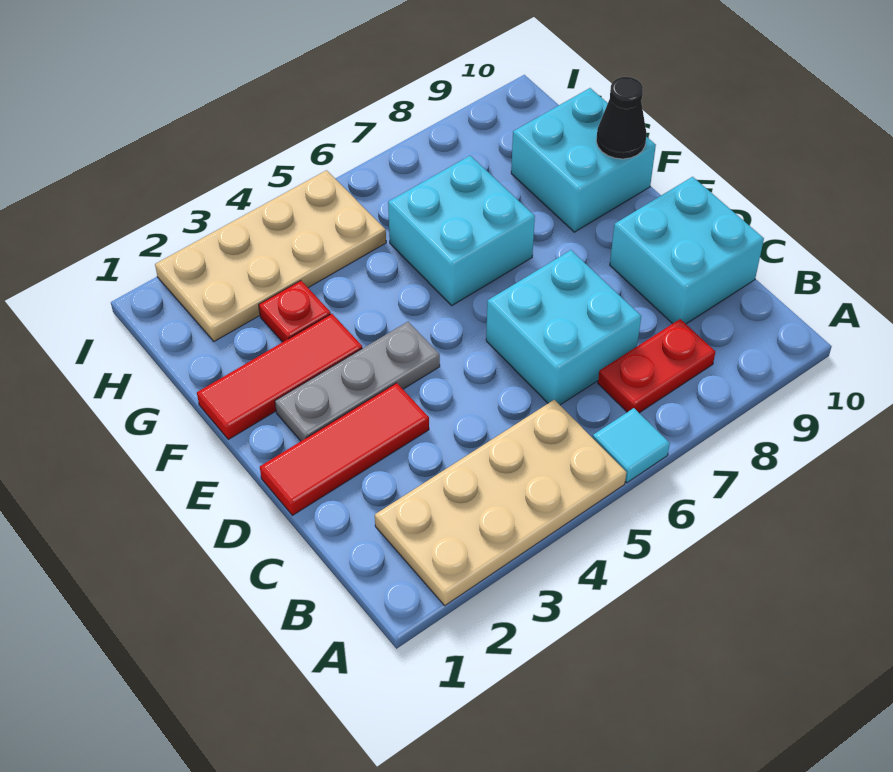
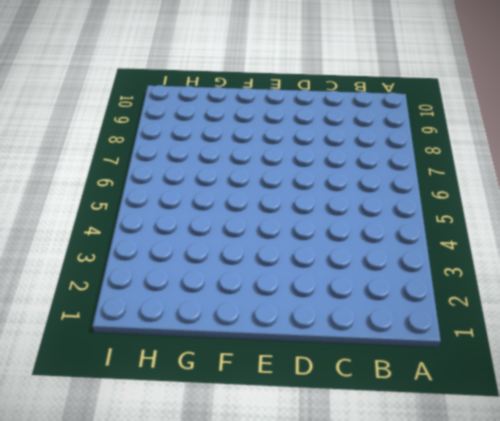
none -> tan 2x4 plate [375,400,626,606]
none -> cyan 1x1 tile [593,408,670,483]
none -> red 1x2 plate [598,319,715,413]

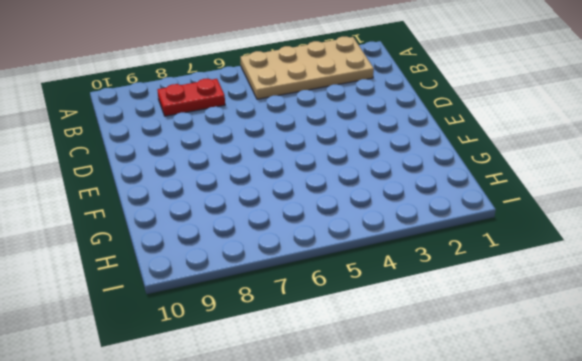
none -> cyan 1x1 tile [593,408,670,483]
none -> cyan 2x2 brick [486,250,641,405]
none -> cyan 2x2 brick [610,177,764,324]

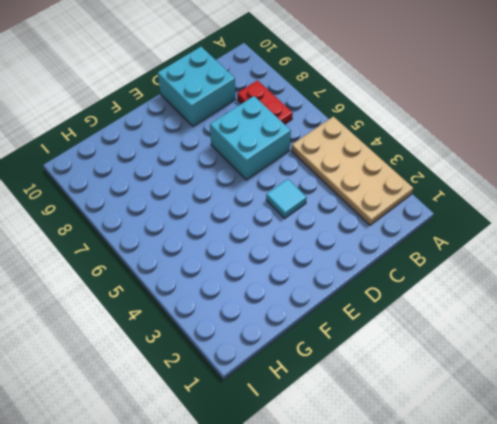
cyan 1x1 tile [266,179,307,218] -> cyan 1x1 tile moved to [593,408,670,483]
none -> red 1x3 tile [260,383,429,515]
none -> grey 1x3 plate [275,322,440,441]
none -> red 1x3 tile [197,314,362,439]

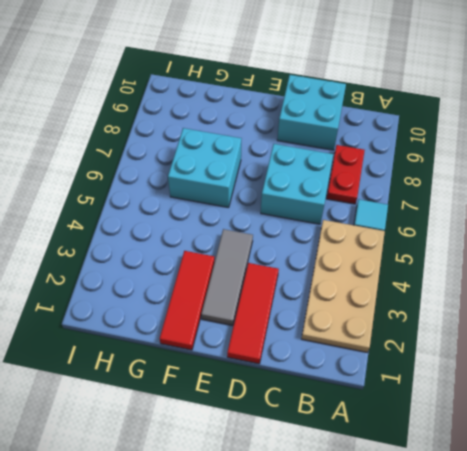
grey 1x3 tile [201,229,253,326] -> grey 1x3 plate [275,322,440,441]
none -> cyan 2x2 brick [511,88,656,232]
none -> red 1x1 plate [259,281,331,342]
none -> tan 2x4 plate [155,170,386,341]

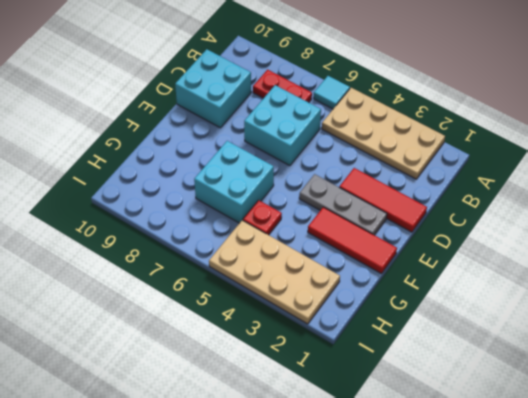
red 1x1 plate [243,200,282,235] -> red 1x1 plate moved to [259,281,331,342]
none -> cyan 2x2 brick [511,88,656,232]
none -> black 1x1 cone [596,77,647,159]

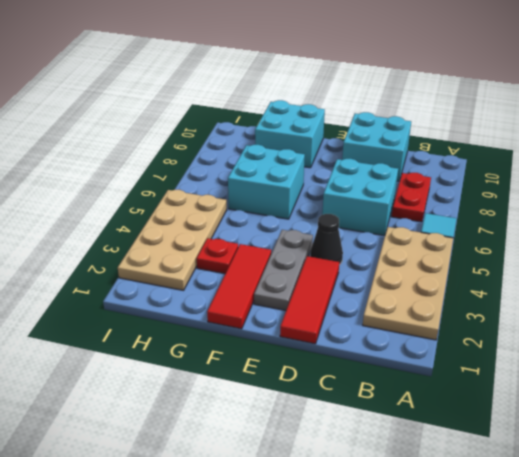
black 1x1 cone [310,214,343,265] -> black 1x1 cone moved to [596,77,647,159]

